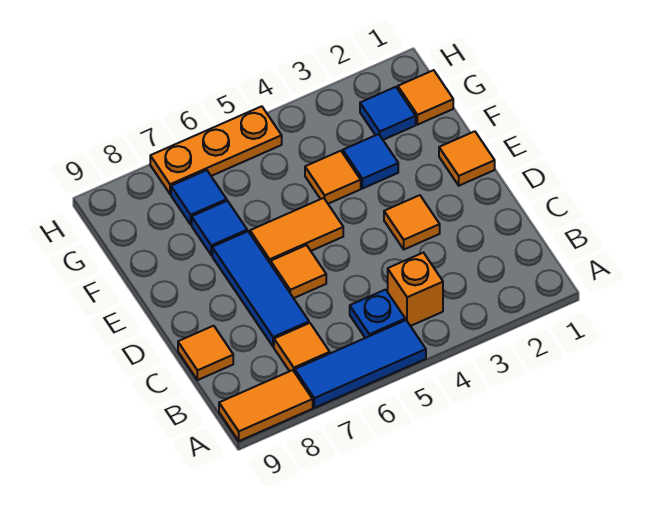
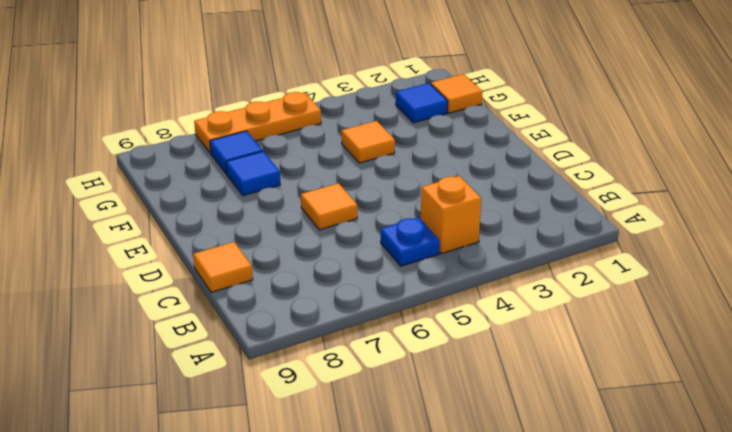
none -> blue 1x3 tile [295,320,426,408]
none -> orange 1x2 tile [219,370,313,441]
none -> orange 1x1 tile [274,323,330,372]

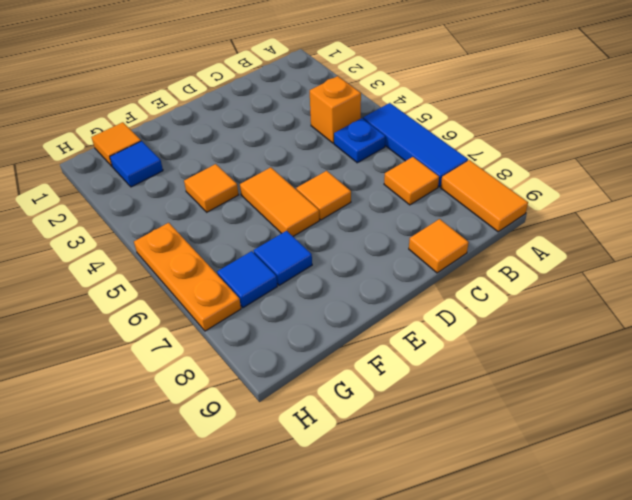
none -> blue 1x3 tile [212,231,309,347]
none -> orange 1x1 tile [384,195,440,249]
none -> orange 1x1 tile [439,131,495,186]

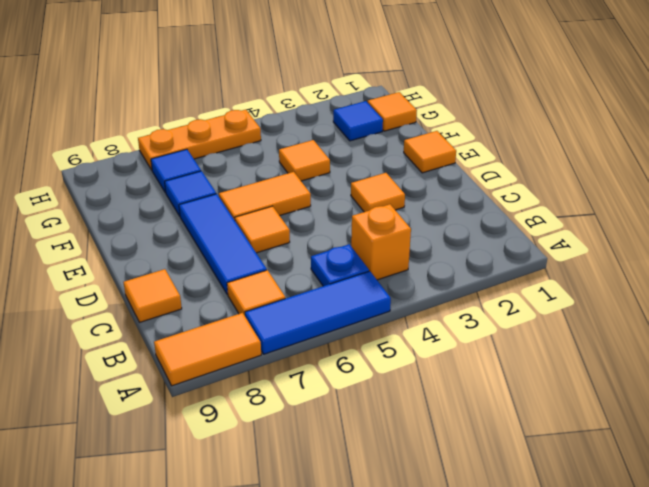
none -> blue 1x1 tile [343,134,398,189]

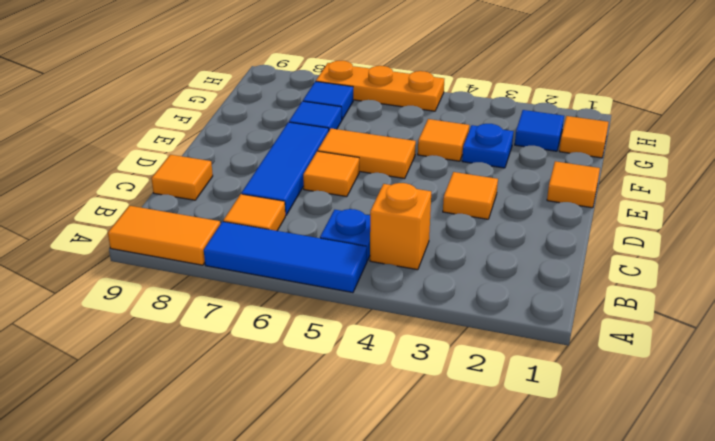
blue 1x1 plate [462,124,514,168] -> blue 1x1 tile [343,134,398,189]

